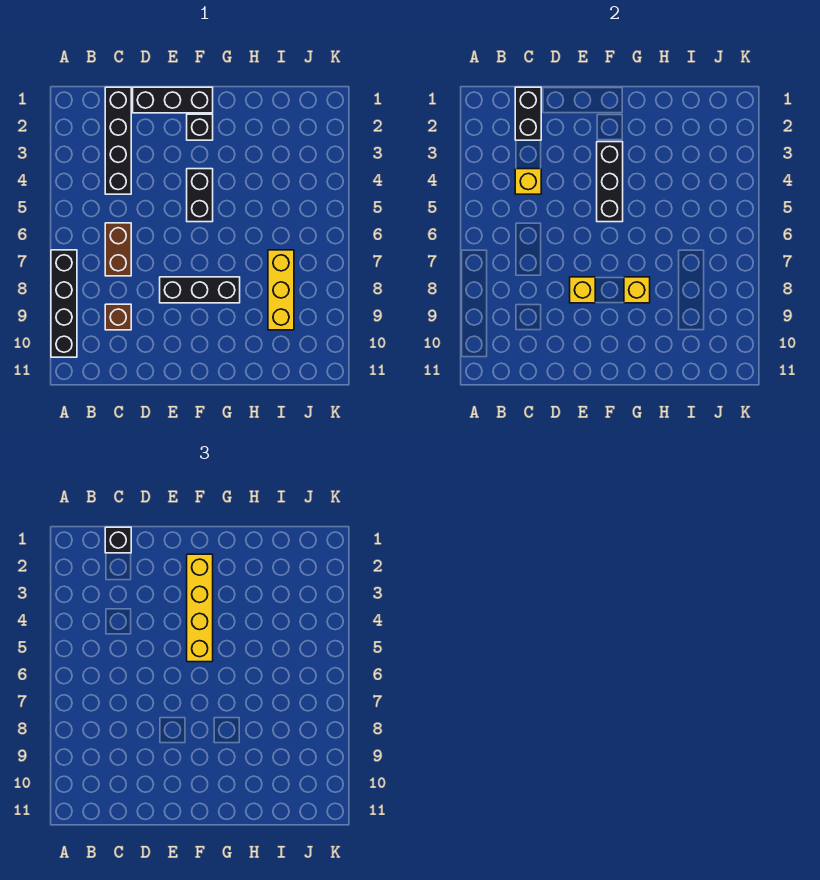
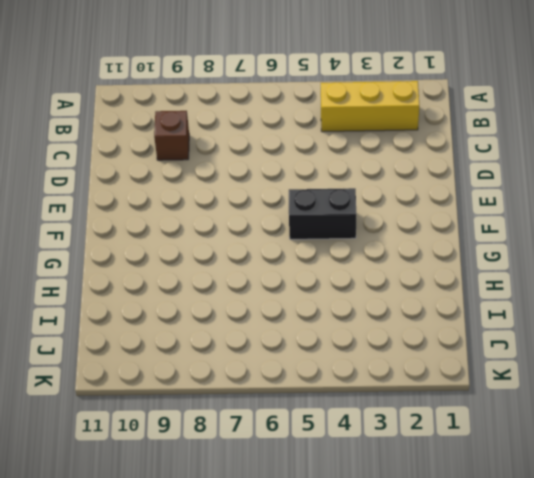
yellow 1x3 brick [321,81,419,132] -> yellow 1x3 brick moved to [268,250,294,330]
none -> black 1x4 brick [51,250,77,357]
none -> black 1x4 brick [105,87,131,194]
none -> brown 1x2 brick [105,223,131,276]

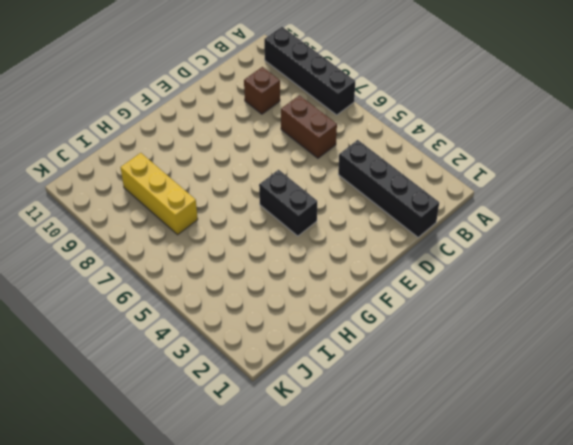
none -> black 1x3 brick [133,87,213,113]
none -> black 1x3 brick [160,277,240,303]
none -> black 1x1 brick [187,114,213,140]

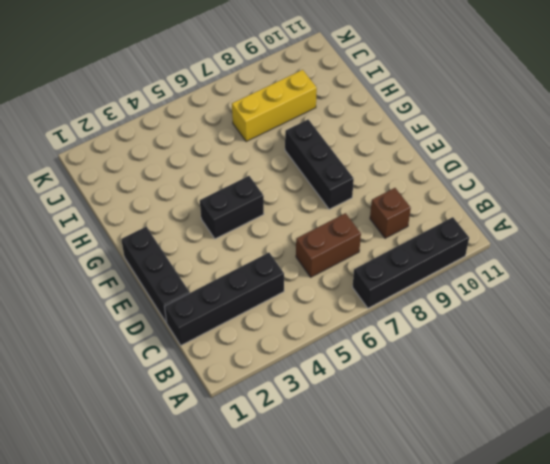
none -> black 1x1 brick [187,114,213,140]
none -> black 1x2 brick [515,87,541,140]
none -> yellow 1x1 brick [515,169,541,194]

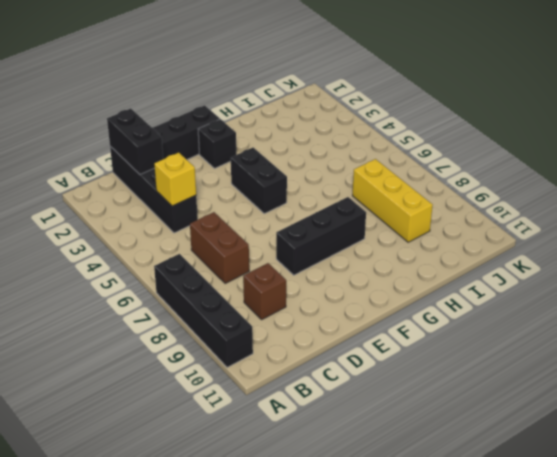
none -> yellow 1x1 brick [570,277,595,303]
none -> black 1x3 brick [597,142,623,222]
none -> yellow 1x1 brick [624,277,650,303]

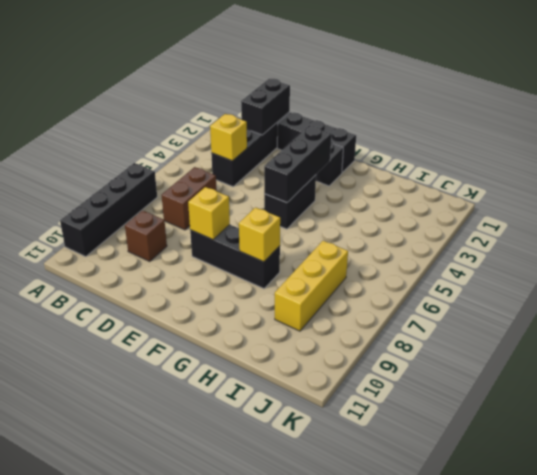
none -> black 1x1 brick [105,527,131,553]
none -> yellow 1x4 brick [187,554,213,662]

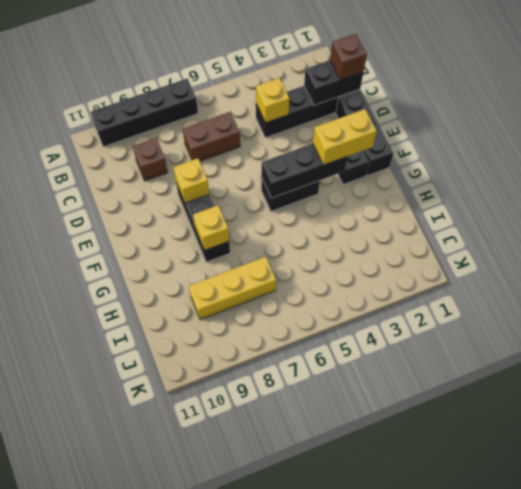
brown 1x1 brick [330,34,367,80] -> black 1x1 brick [105,527,131,553]
yellow 1x2 brick [313,109,377,165] -> yellow 1x4 brick [187,554,213,662]

